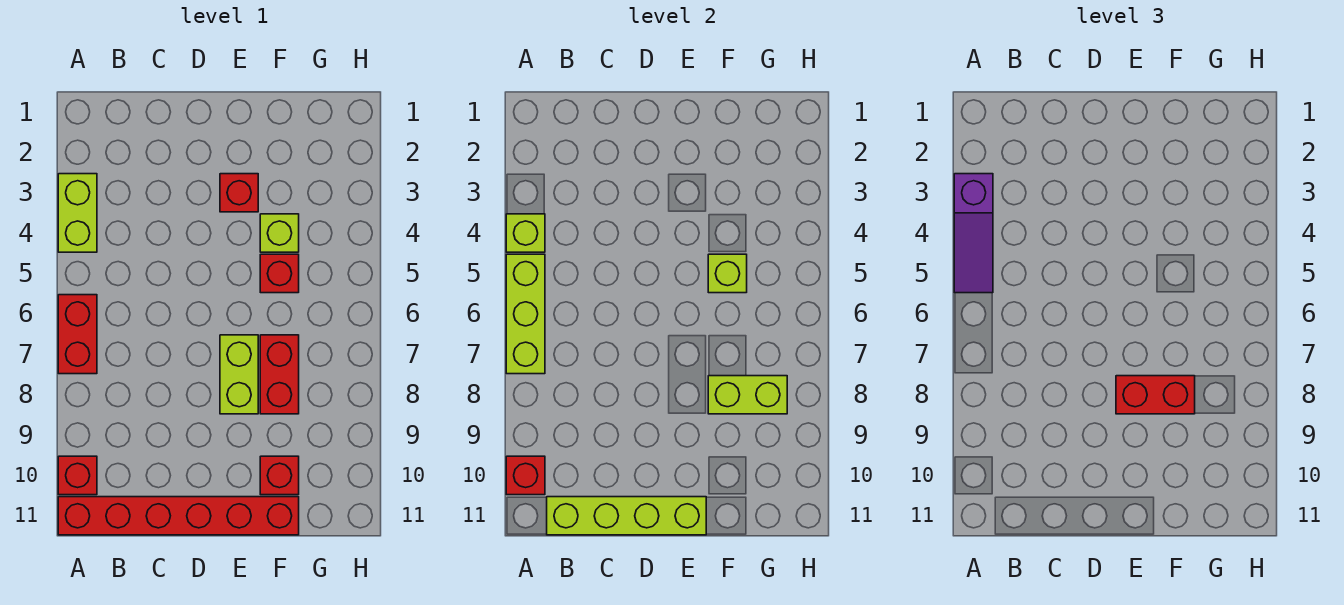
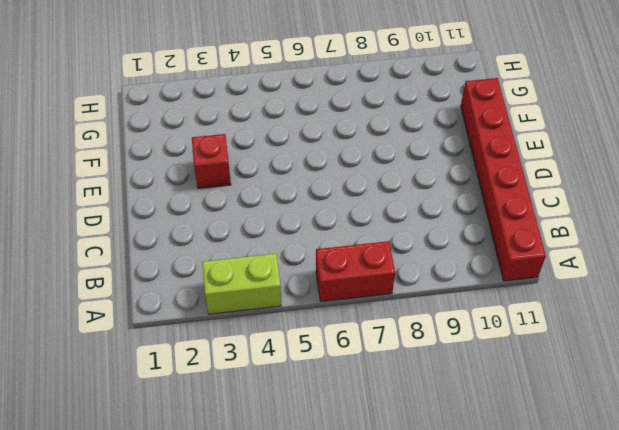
none -> red 1x1 brick [58,456,97,495]
none -> lime 1x2 brick [220,335,258,414]
none -> lime 1x1 brick [260,214,299,252]

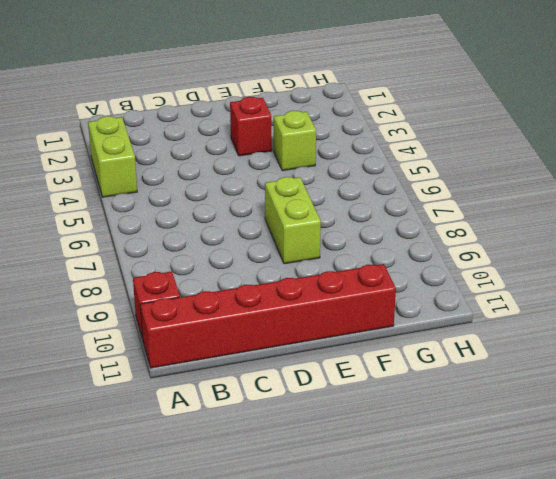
none -> red 1x2 brick [58,295,97,374]
none -> red 1x1 brick [260,254,299,293]
none -> red 1x2 brick [260,335,299,414]

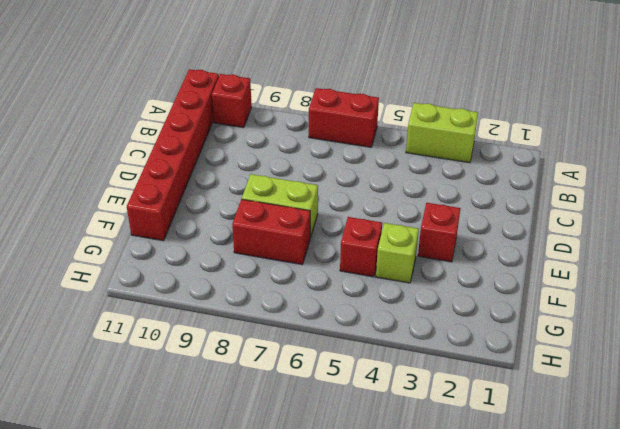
none -> red 1x1 brick [260,456,299,495]
none -> lime 1x1 brick [506,214,545,252]
none -> lime 1x3 brick [506,254,545,374]

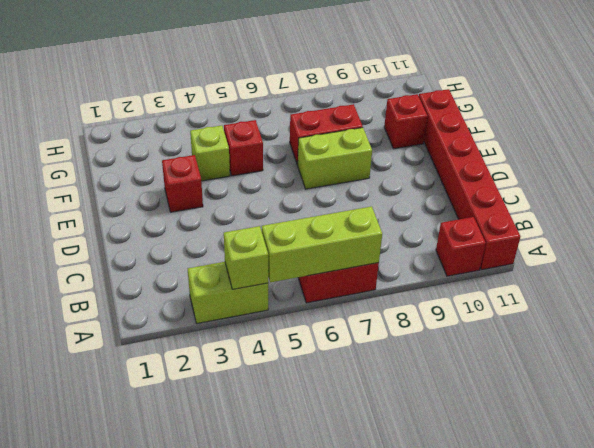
none -> red 1x1 brick [506,456,545,495]
none -> lime 1x4 brick [547,497,706,535]
none -> lime 1x1 brick [708,254,747,293]

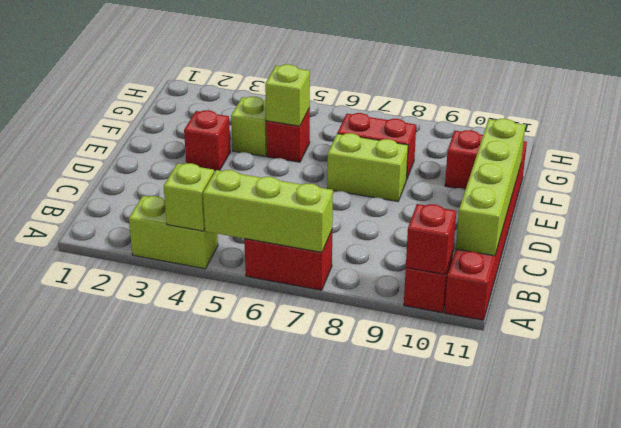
none -> lime 1x2 brick [708,376,787,414]
none -> purple 1x3 slope [954,174,993,293]
none -> red 1x2 brick [1116,376,1195,414]

